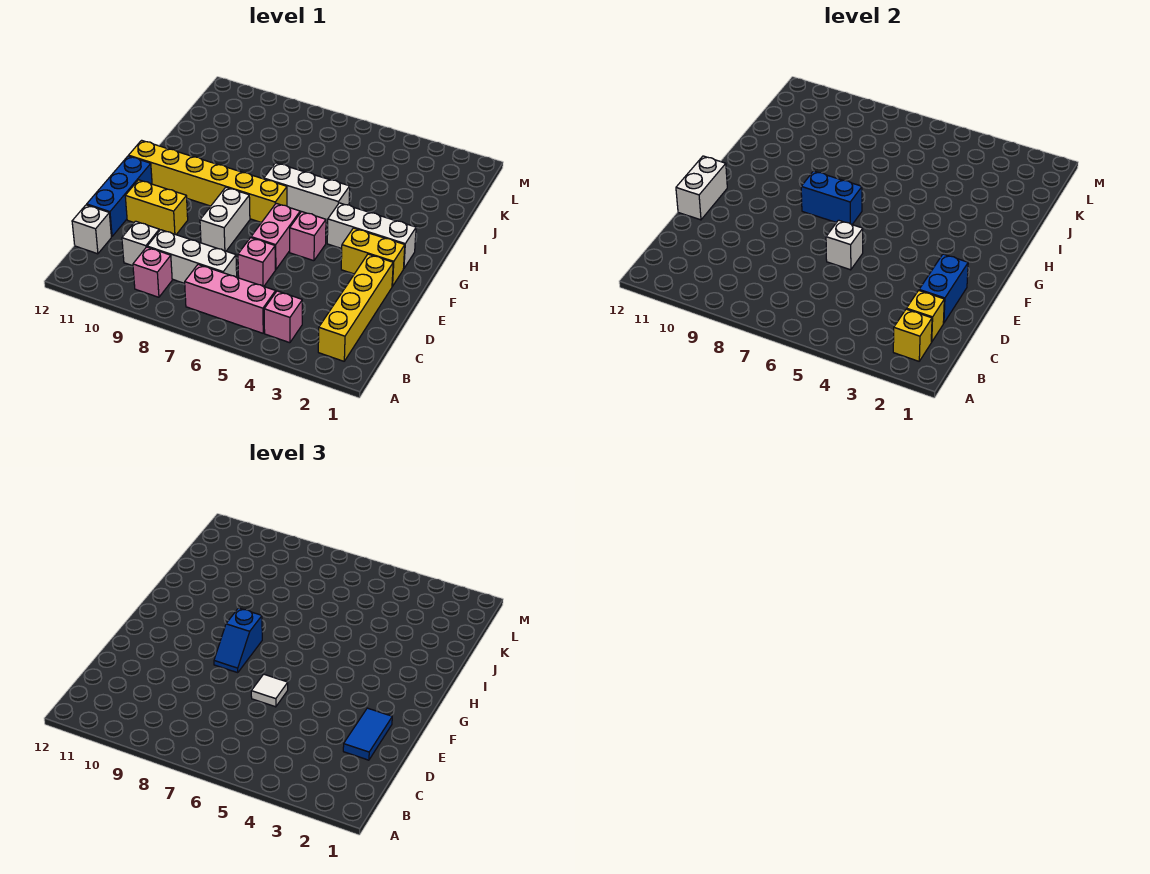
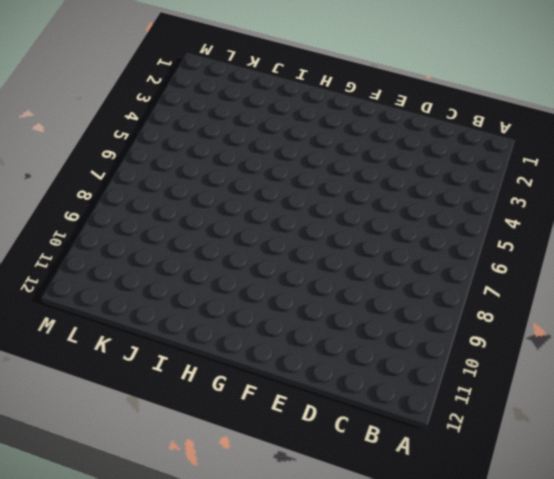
none -> yellow 1x4 brick [318,254,393,361]
none -> pink 1x1 brick [264,291,302,343]
none -> pink 1x3 brick [185,264,276,333]

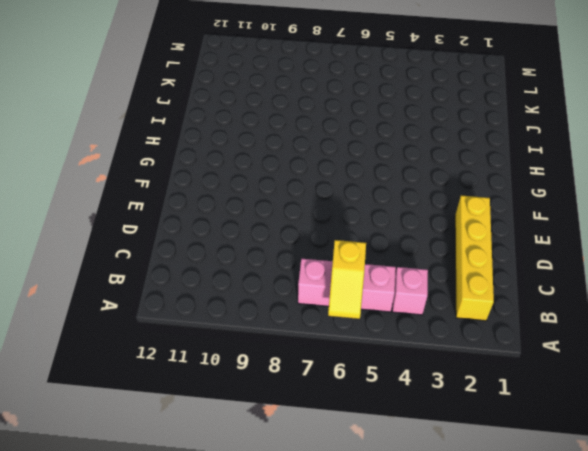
yellow 1x2 slope [328,240,366,319] -> none
none -> pink 1x1 brick [133,247,172,297]
none -> white 1x3 brick [147,230,237,283]
none -> white 1x1 brick [122,221,159,266]

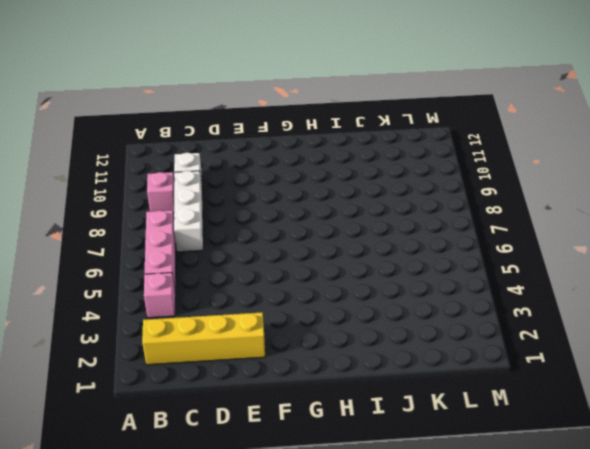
none -> white 1x1 brick [72,205,111,254]
none -> pink 1x1 brick [238,238,275,286]
none -> blue 1x3 brick [87,156,152,237]

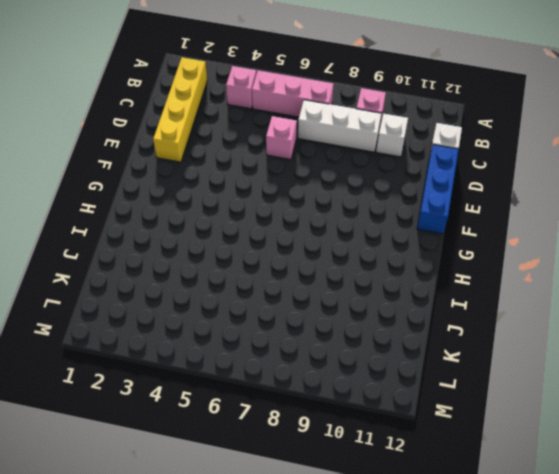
none -> pink 1x2 brick [251,203,300,270]
none -> white 1x2 brick [200,187,250,251]
none -> yellow 1x2 brick [125,180,188,235]

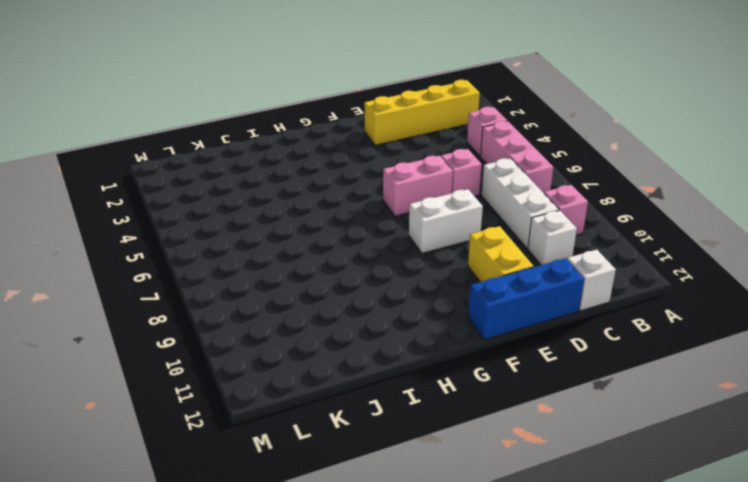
none -> yellow 1x2 brick [341,228,405,286]
none -> pink 1x1 brick [290,212,326,261]
none -> white 1x3 brick [327,203,416,268]

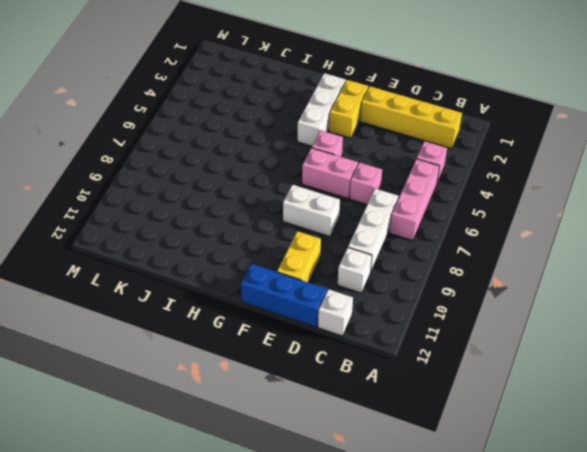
none -> pink 1x1 brick [133,247,172,297]
none -> yellow 1x6 brick [129,140,287,223]
none -> white 1x3 brick [264,163,350,223]

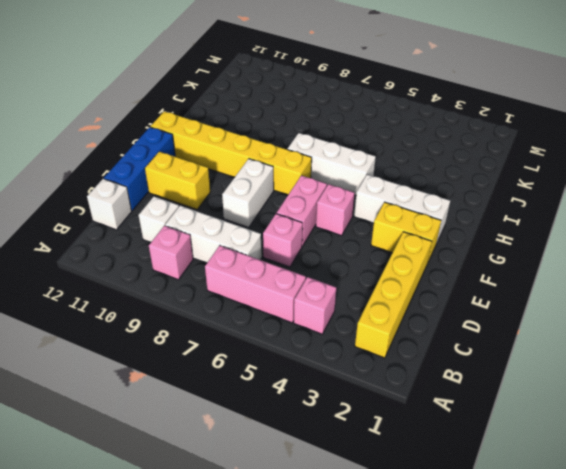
none -> yellow 1x1 brick [893,309,932,361]
none -> yellow 1x1 brick [907,290,944,342]
none -> blue 1x2 brick [919,254,968,323]

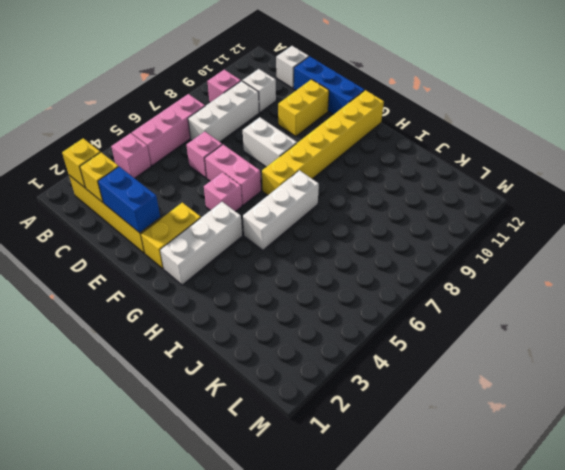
none -> white 1x1 brick [826,220,863,270]
none -> white 1x2 brick [676,156,727,220]
none -> blue 1x2 brick [801,171,862,225]

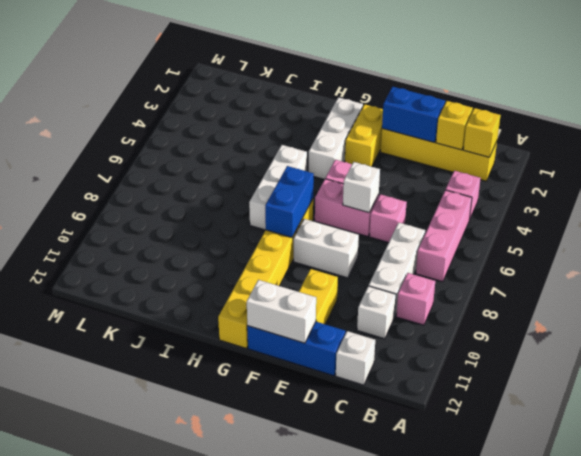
none -> blue 1x2 tile [343,708,392,760]
none -> white 1x1 tile [251,674,288,707]
none -> blue 1x2 slope [214,608,262,673]

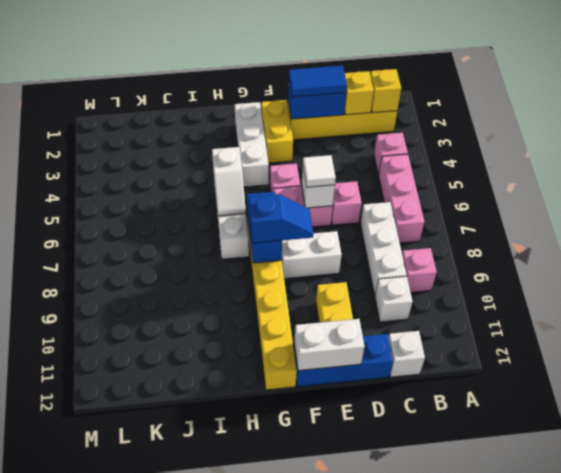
white 1x2 slope [212,147,246,216] -> none

